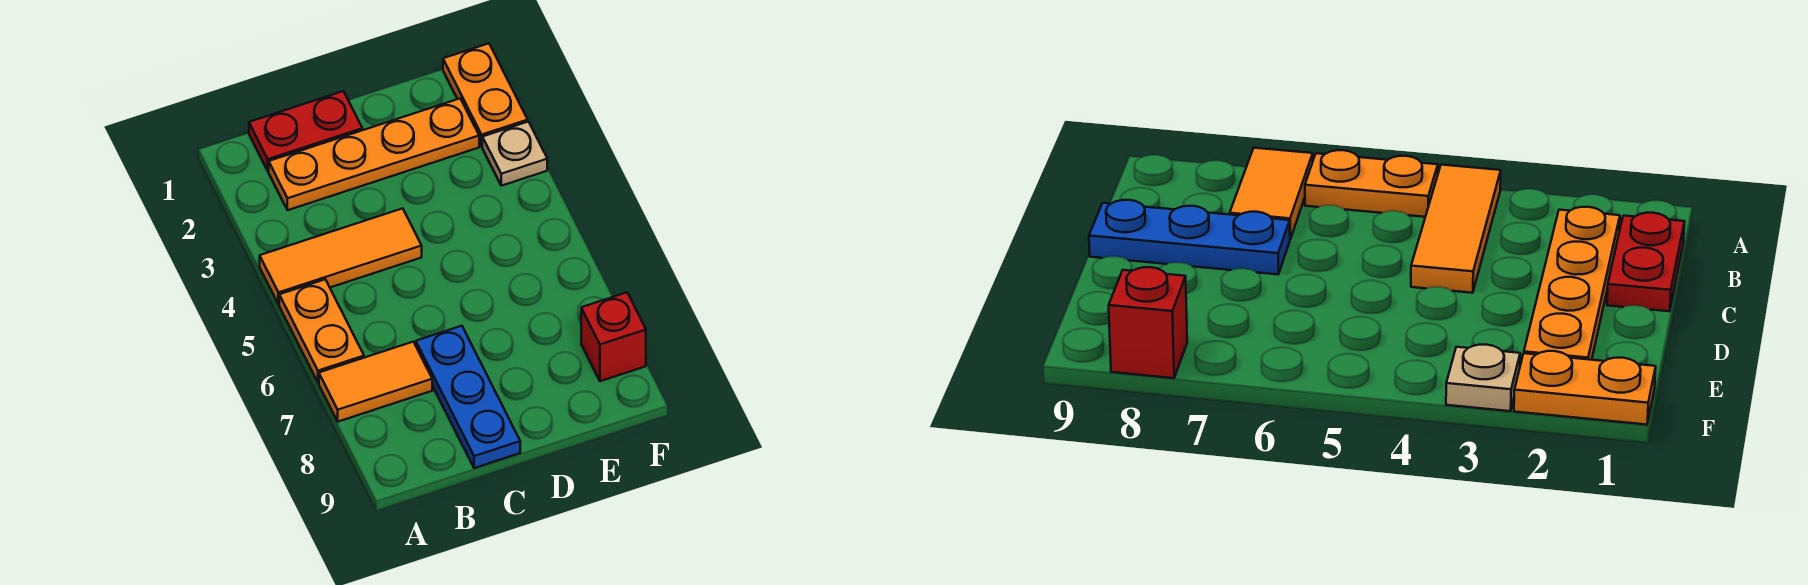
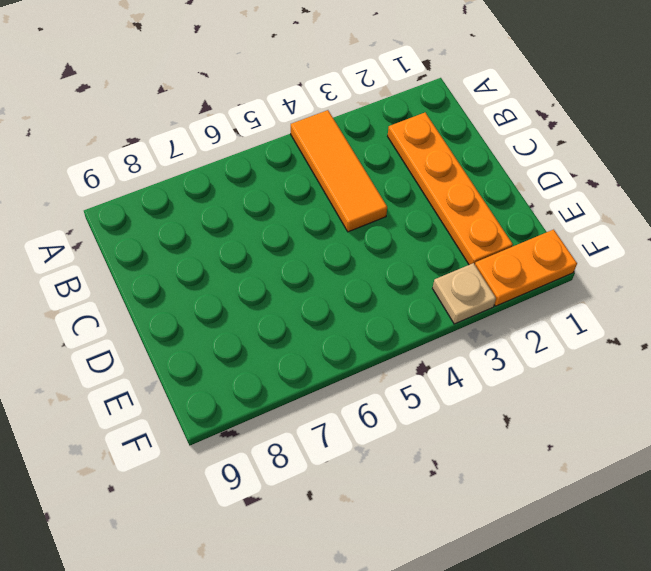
none -> orange 1x2 plate [279,279,364,383]
none -> orange 1x2 tile [319,342,432,422]

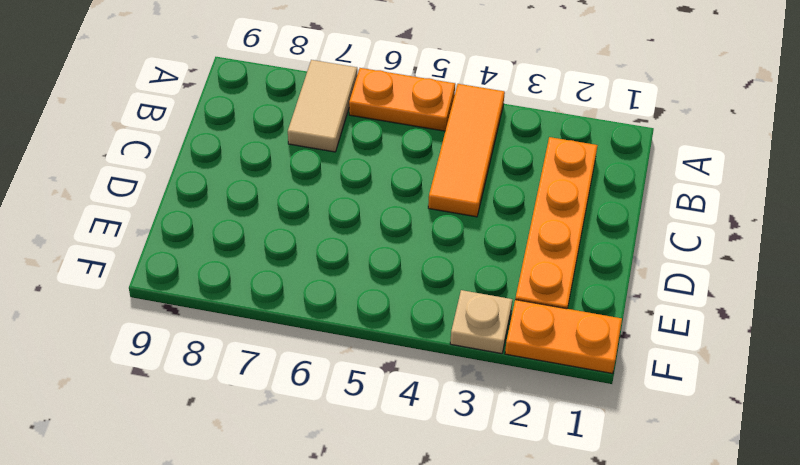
tan 1x2 tile [288,60,357,152] -> orange 1x2 tile [319,342,432,422]
none -> red 1x2 plate [249,91,362,171]
none -> blue 1x3 plate [416,326,520,468]

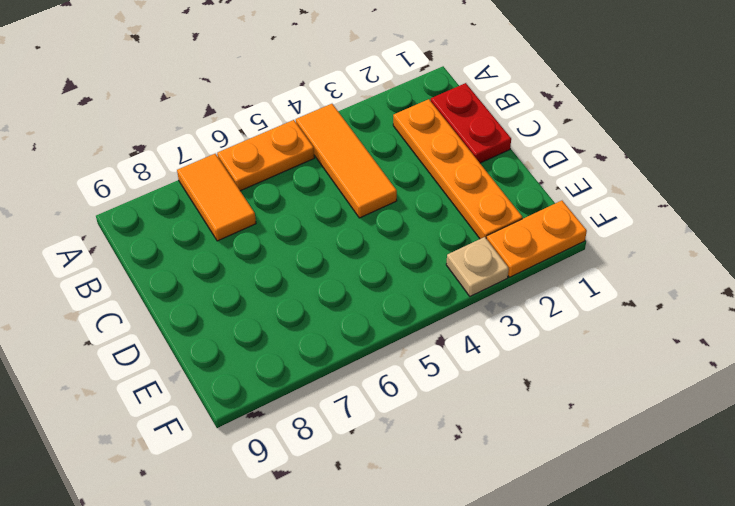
none -> blue 1x3 plate [416,326,520,468]
none -> red 1x1 brick [581,292,646,381]

